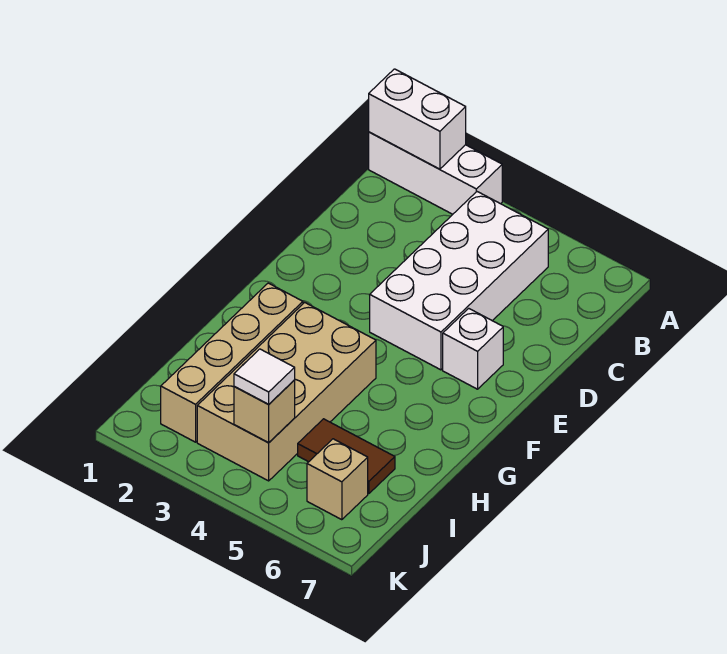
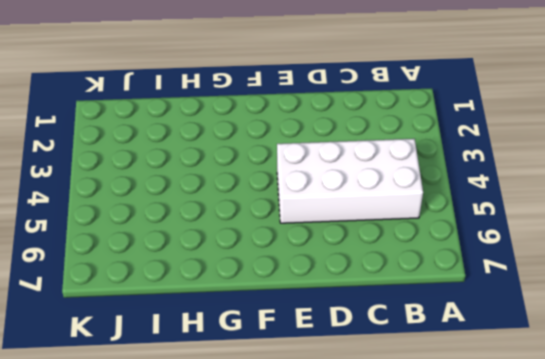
none -> white 1x3 brick [369,132,502,214]
none -> white 1x1 brick [443,308,503,389]

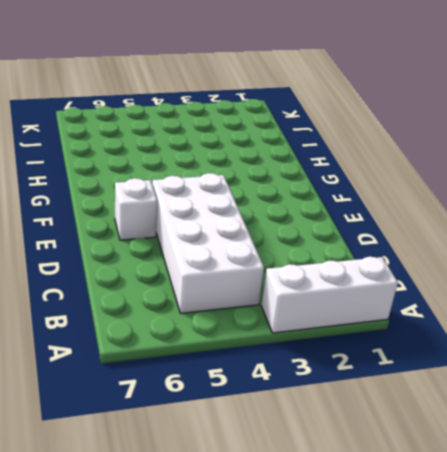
none -> tan 1x4 brick [161,283,303,442]
none -> tan 2x4 brick [197,302,376,481]

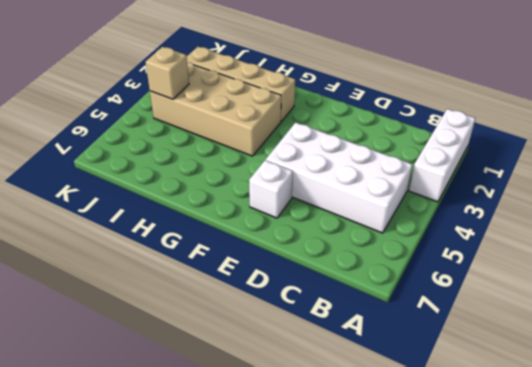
none -> brown 1x2 tile [298,419,395,493]
none -> tan 1x1 brick [307,439,368,520]

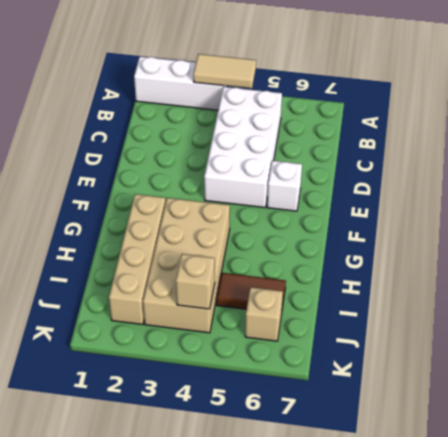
tan 1x2 tile [193,54,256,88] -> none
none -> white 1x2 brick [369,69,466,169]
none -> white 1x1 tile [234,349,295,404]

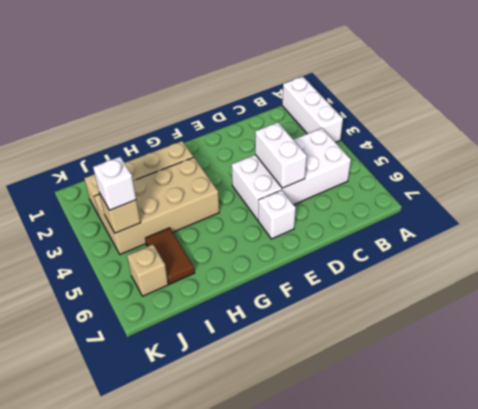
white 1x2 brick [255,122,307,188] -> white 1x2 brick moved to [369,69,466,169]
white 1x1 brick [93,157,136,210] -> white 1x1 tile [234,349,295,404]

